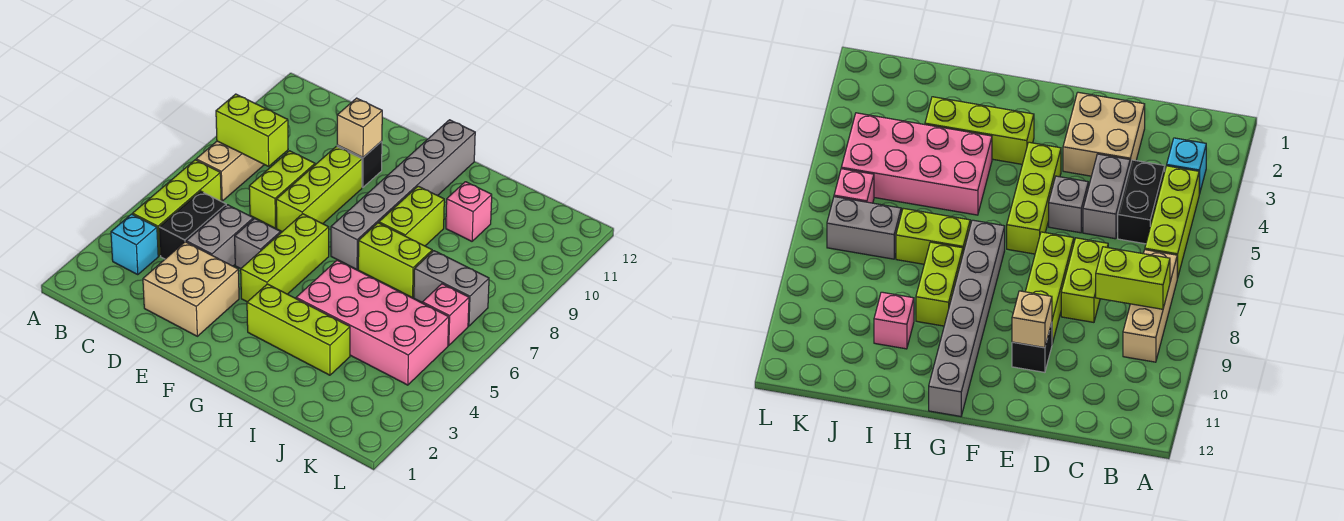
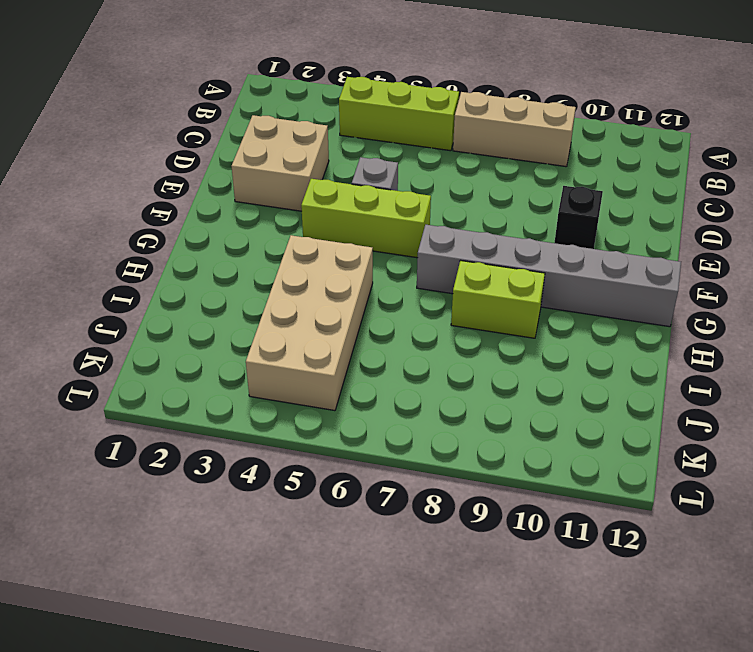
tan 2x4 brick [246,235,373,411] -> pink 2x4 brick [296,260,449,385]
none -> cyan 1x1 brick [111,214,158,275]
none -> black 1x2 brick [159,191,226,259]
none -> grey 1x2 brick [186,205,253,266]

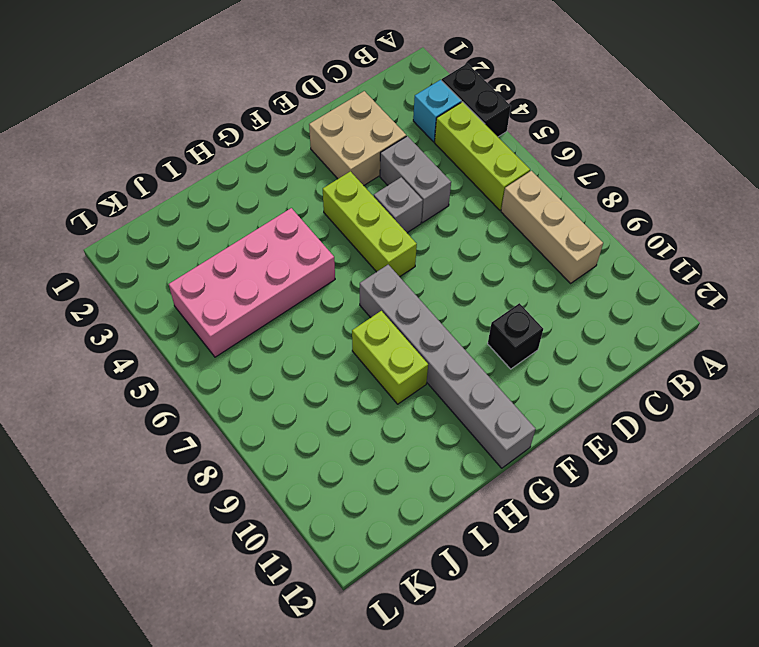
black 1x2 brick [442,63,511,137] -> black 1x2 brick moved to [159,191,226,259]
none -> lime 1x2 brick [249,151,315,228]
none -> lime 1x3 brick [276,146,362,232]
none -> lime 1x3 brick [247,284,350,375]

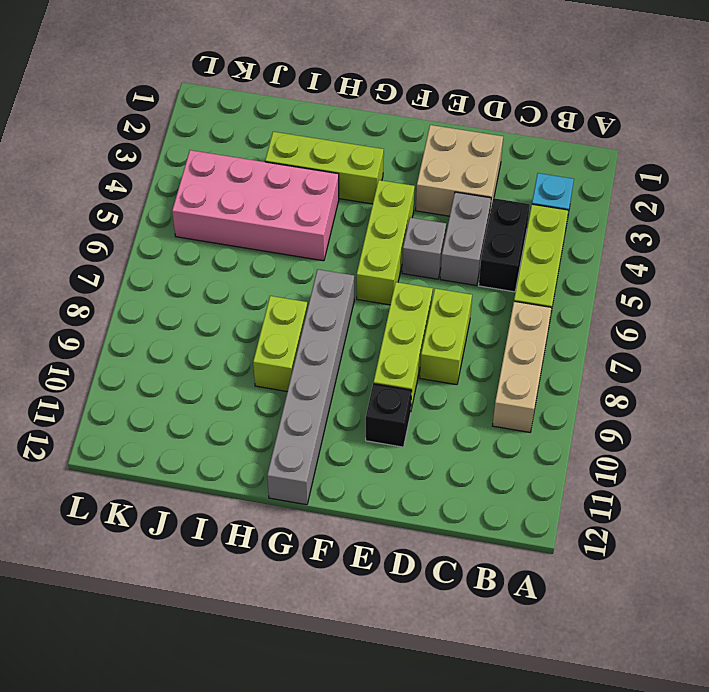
none -> lime 1x2 brick [358,223,432,298]
none -> pink 1x1 brick [446,182,492,241]
none -> grey 1x2 brick [414,251,489,326]

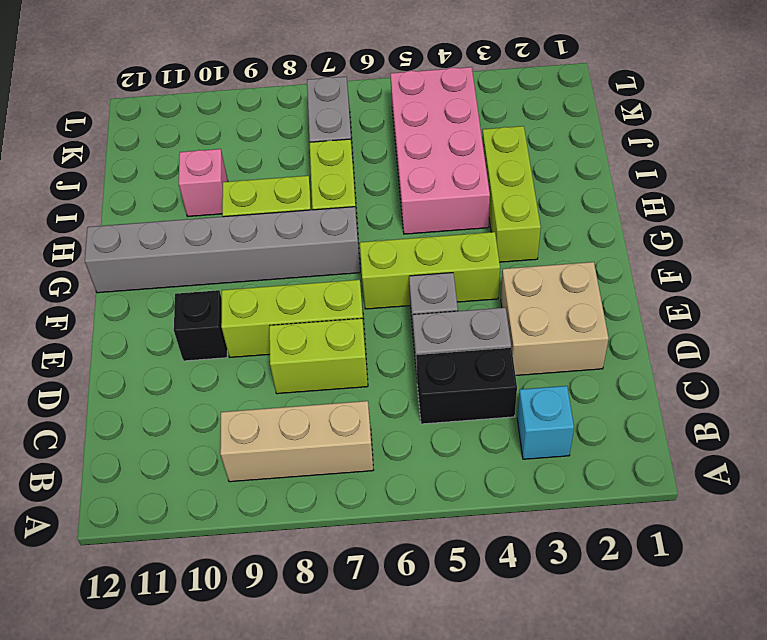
none -> lime 1x3 brick [133,160,221,256]
none -> pink 1x1 brick [422,284,469,346]
none -> lime 1x2 brick [216,94,288,166]

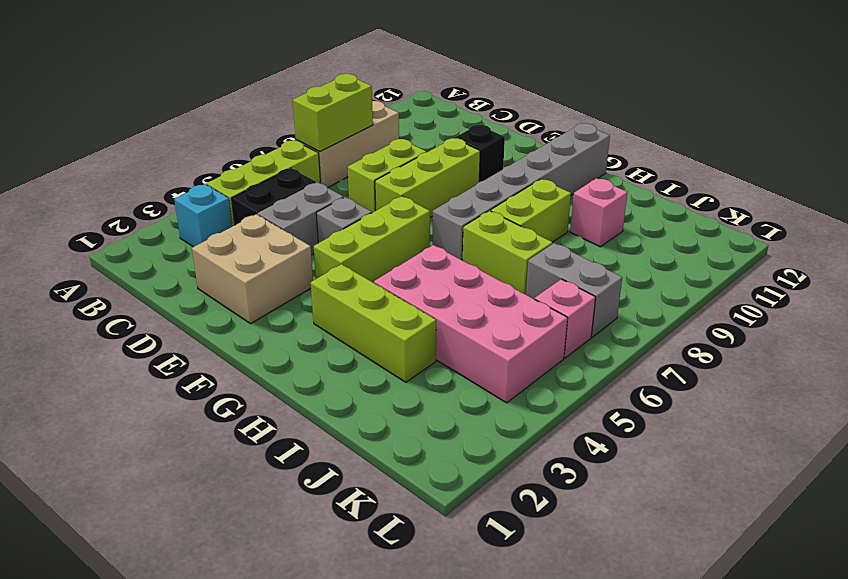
lime 1x2 brick [293,74,373,152] -> lime 1x2 brick turned to [216,94,288,166]
none -> tan 1x1 brick [337,98,382,157]

